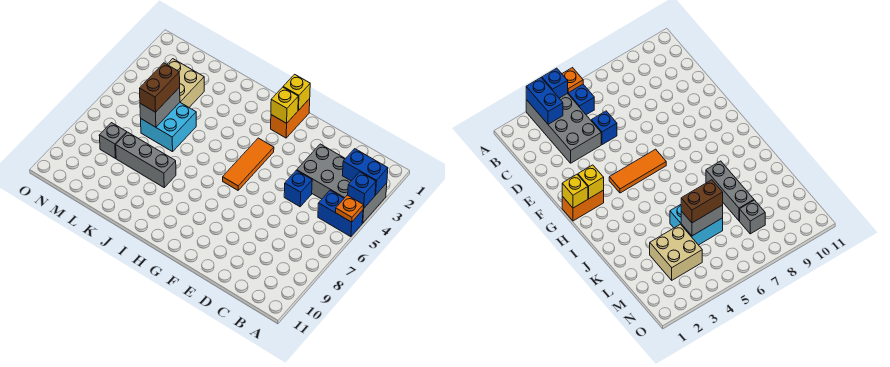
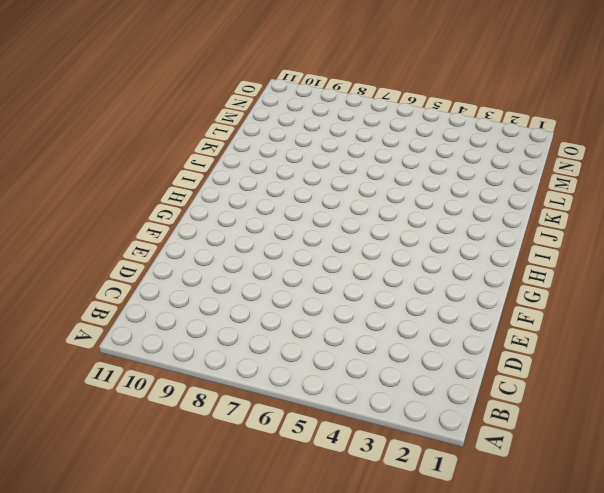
none -> grey 2x4 brick [297,144,387,223]
none -> blue 1x2 brick [318,190,363,237]
none -> blue 1x1 brick [284,170,312,207]

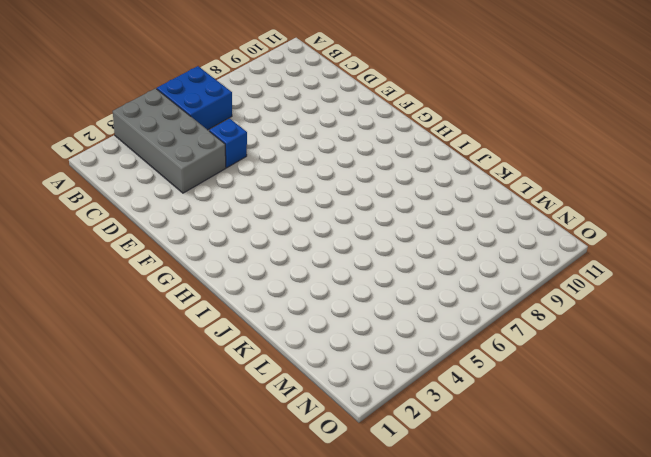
blue 2x2 brick [157,66,232,130] -> blue 1x2 brick [318,190,363,237]
none -> orange 1x2 brick [271,99,310,138]
none -> orange 1x3 tile [223,138,274,190]
none -> grey 1x3 brick [116,132,176,187]

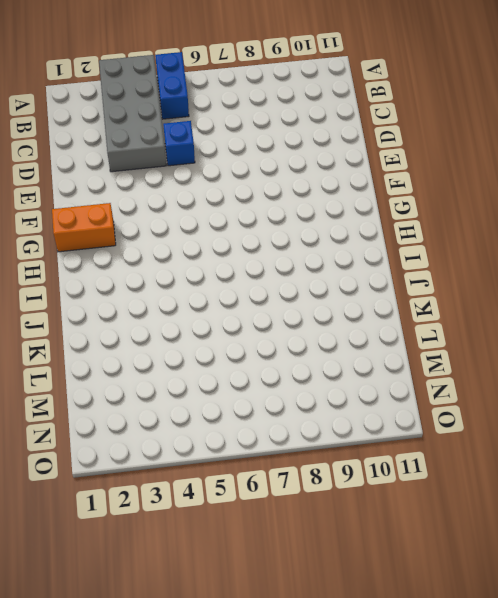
none -> orange 1x3 tile [223,138,274,190]
none -> grey 1x3 brick [116,132,176,187]
none -> cyan 2x2 brick [141,102,196,152]

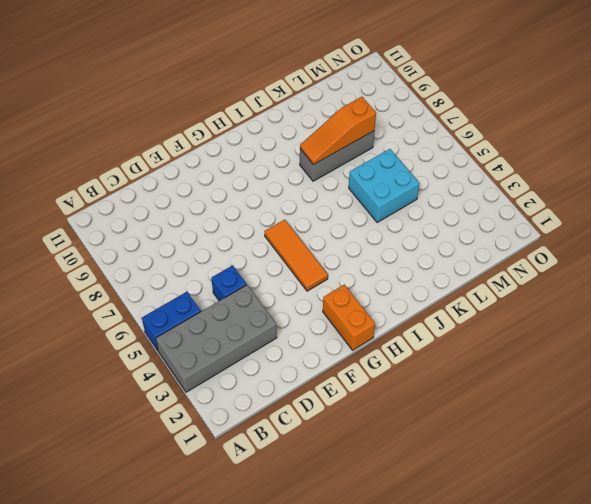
orange 1x3 slope [300,97,376,165] -> none
none -> tan 2x2 brick [167,59,204,107]
none -> grey 1x1 brick [99,123,127,158]
none -> blue 1x2 brick [342,149,388,195]

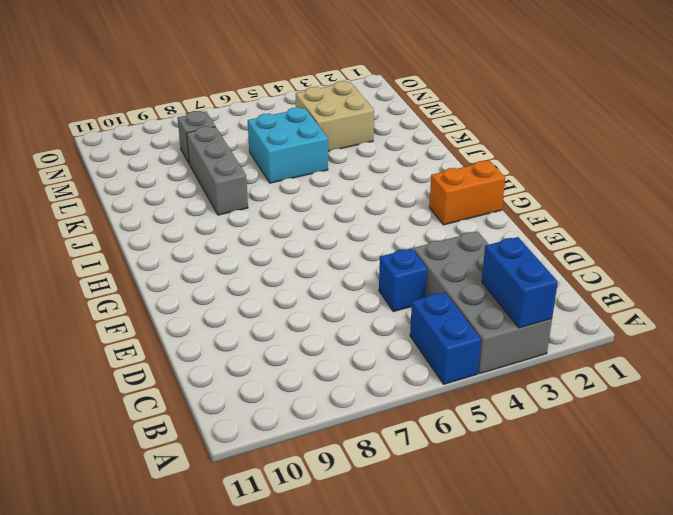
none -> orange 1x3 tile [223,138,274,190]
none -> blue 1x1 brick [348,172,376,208]
none -> orange 1x1 plate [336,195,364,222]

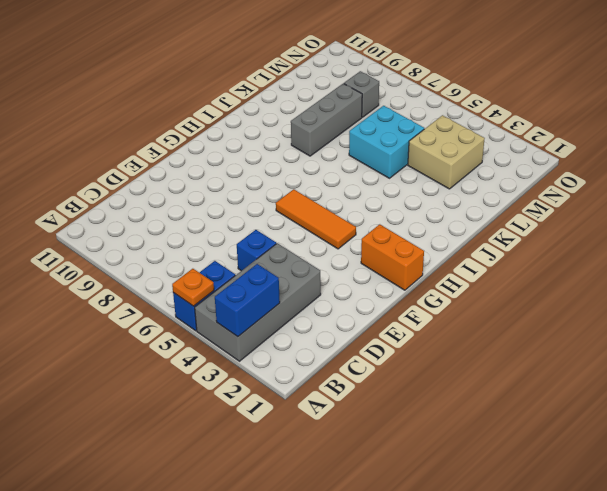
none -> blue 1x1 brick [348,172,376,208]
none -> yellow 1x1 brick [283,74,310,110]
none -> yellow 1x1 brick [271,87,298,123]

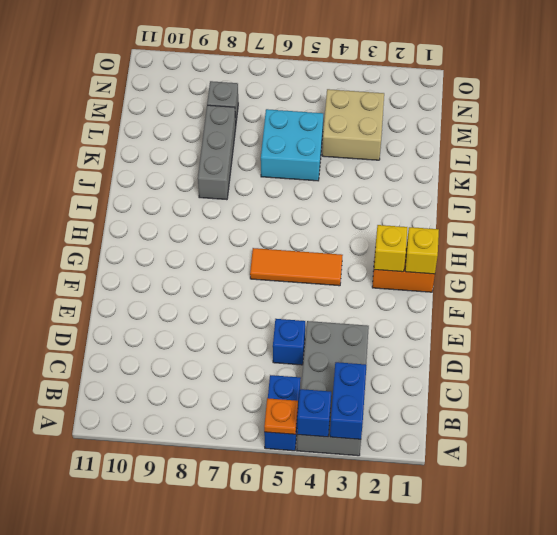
none -> grey 1x2 brick [140,87,180,127]
none -> brown 1x2 brick [140,63,180,112]

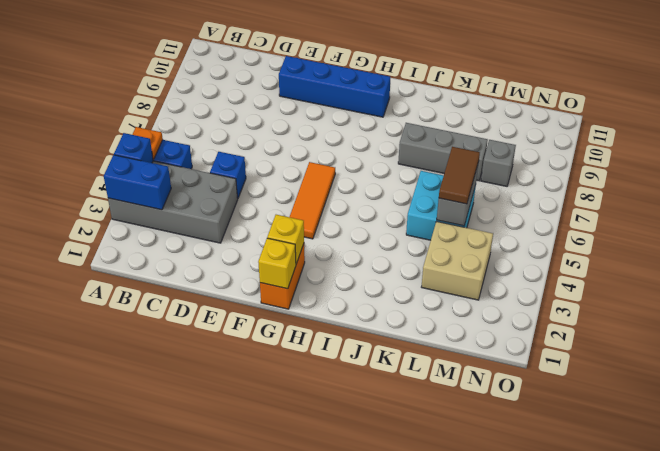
blue 1x4 brick [279,56,390,117] -> none
brown 1x2 tile [439,147,480,204] -> brown 1x2 brick [140,63,180,112]

